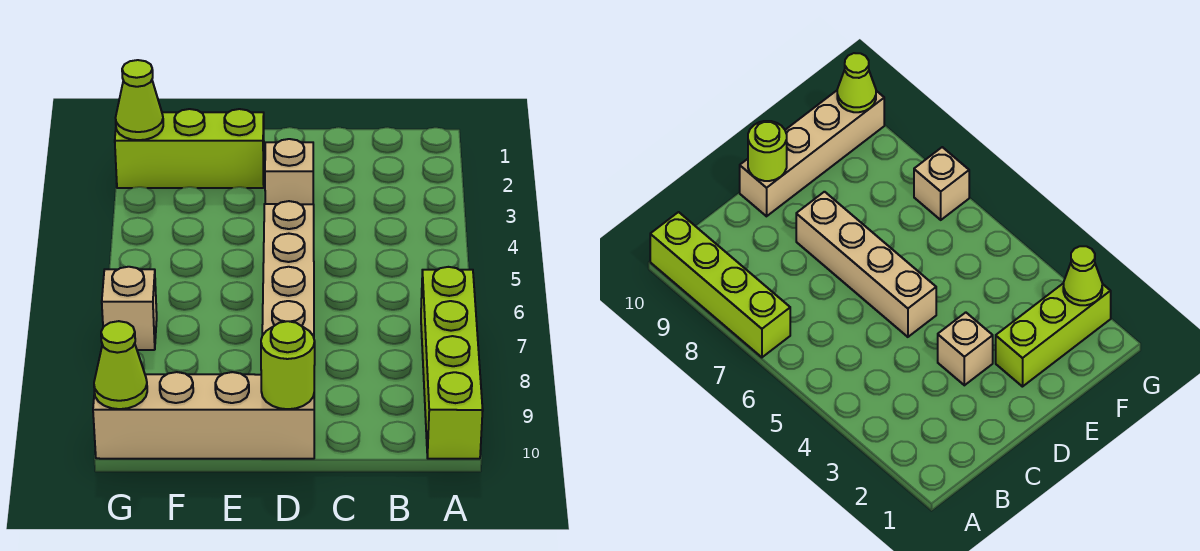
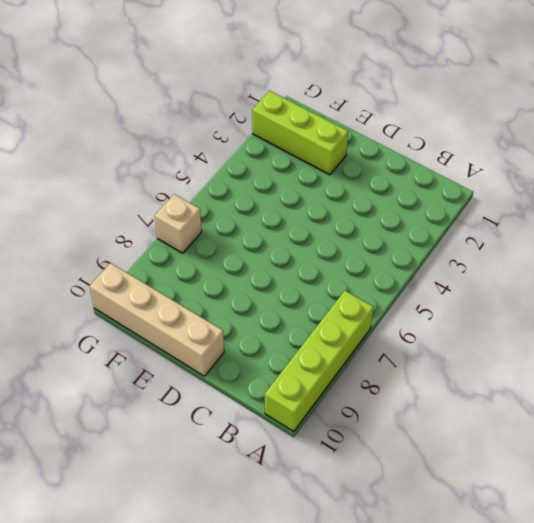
none -> tan 1x1 brick [265,139,313,204]
none -> tan 1x4 brick [262,201,314,337]

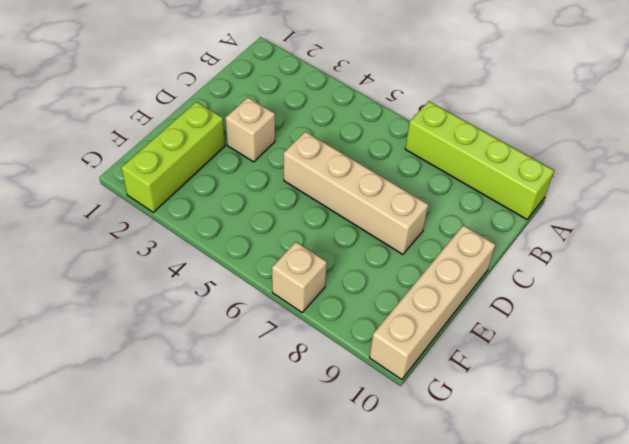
none -> lime 1x1 round brick [261,321,315,409]
none -> lime 1x1 cone [116,60,163,140]

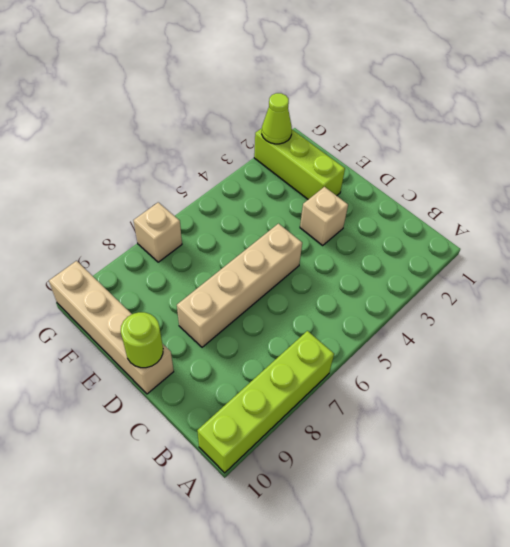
none -> lime 1x1 cone [94,321,147,409]

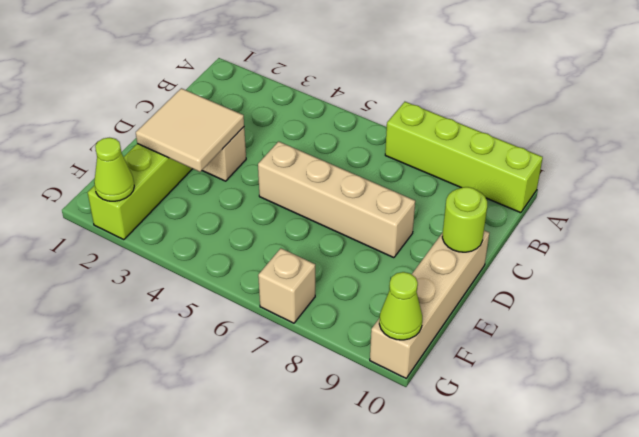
tan 2x2 tile [136,88,244,172] -> none

